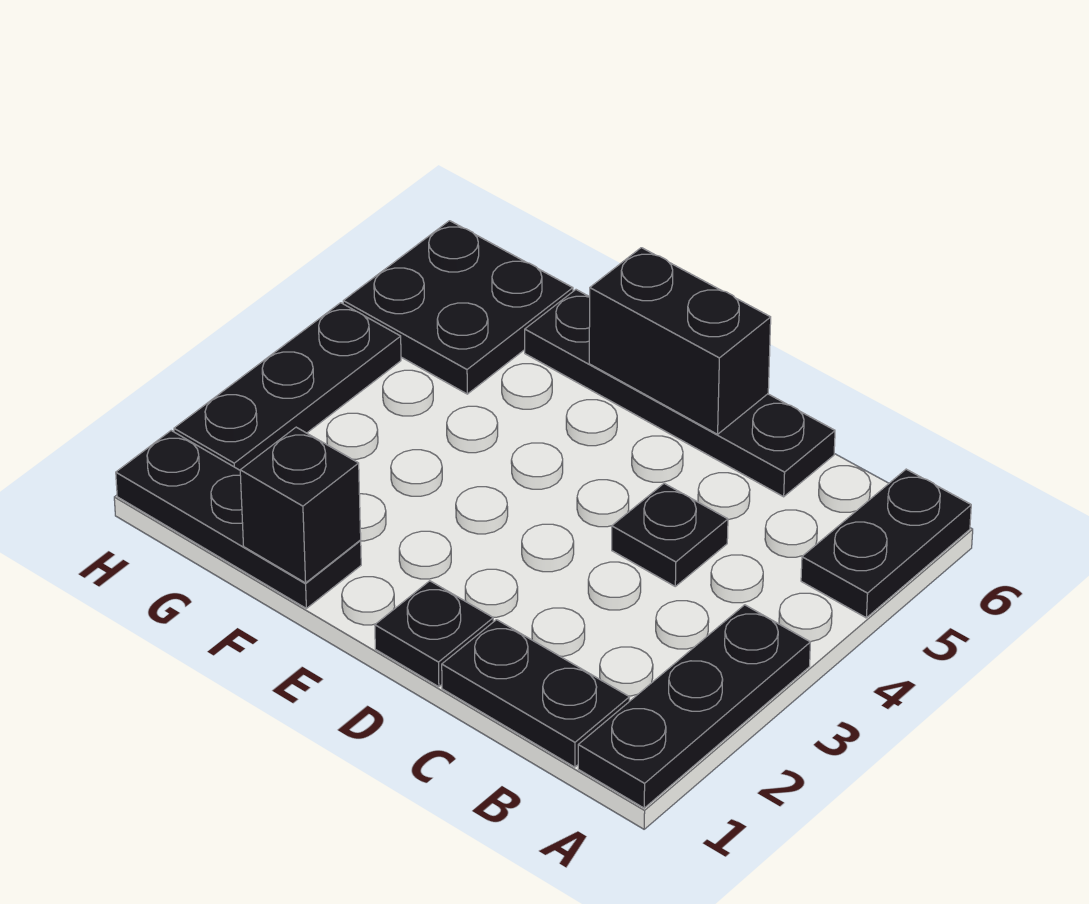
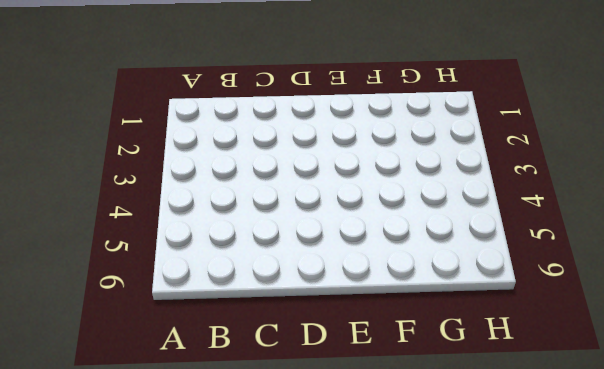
none -> black 1x3 plate [578,605,810,808]
none -> black 1x2 plate [801,469,971,618]

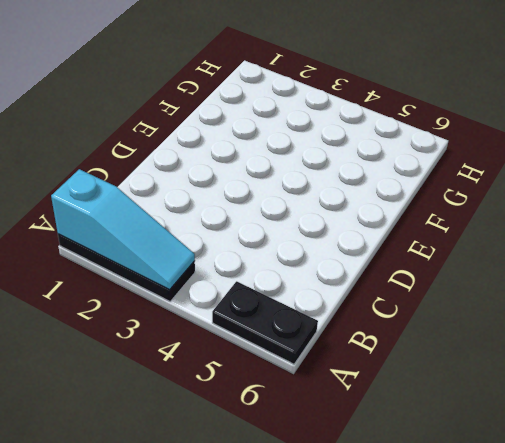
cyan 1x3 slope [51,169,195,290] -> none
none -> black 1x2 plate [442,620,629,767]
none -> black 1x1 plate [612,483,728,586]

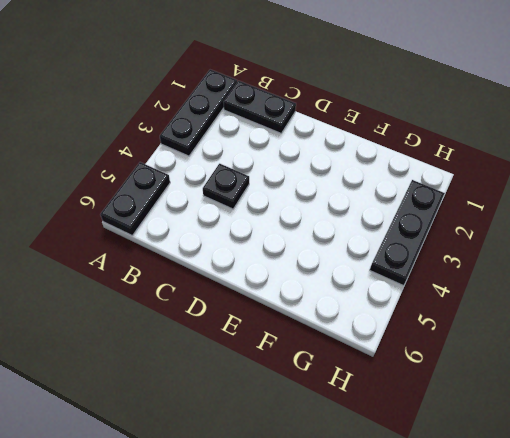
none -> black 1x4 plate [525,290,835,497]
none -> black 1x1 plate [375,581,493,687]

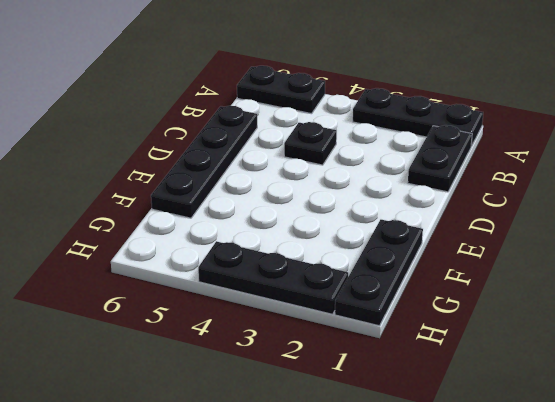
none -> black 1x1 plate [375,581,493,687]
none -> black 2x2 plate [343,221,573,394]

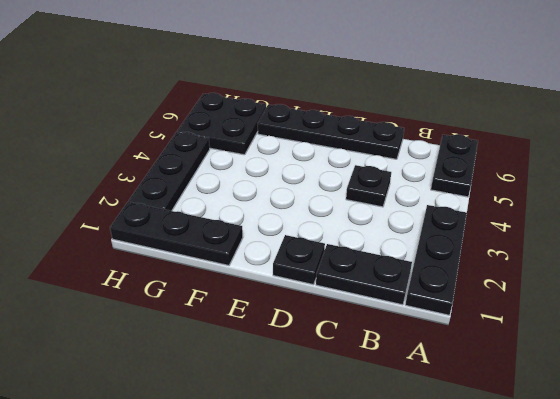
none -> black 1x2 brick [589,248,771,434]
none -> black 1x1 brick [240,427,361,583]

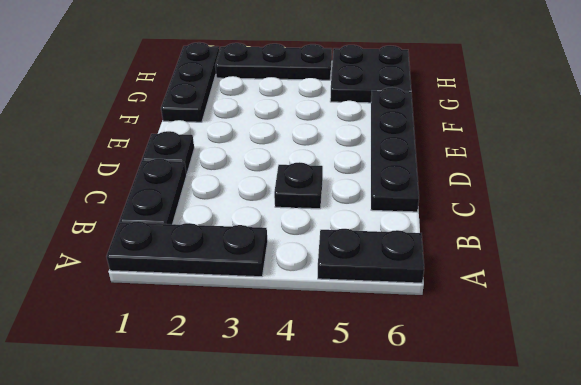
none -> black 1x2 brick [589,248,771,434]
none -> black 1x1 brick [240,427,361,583]

